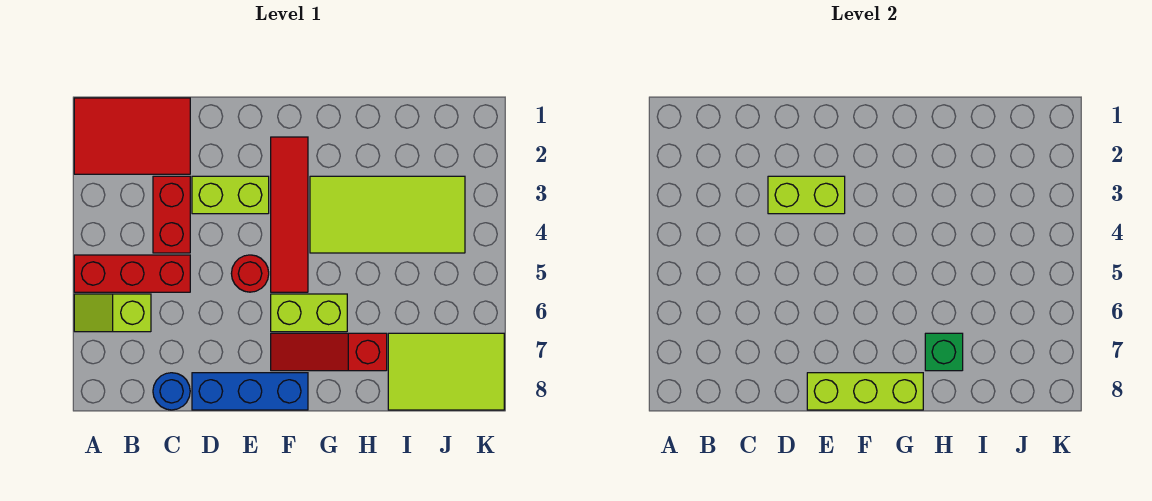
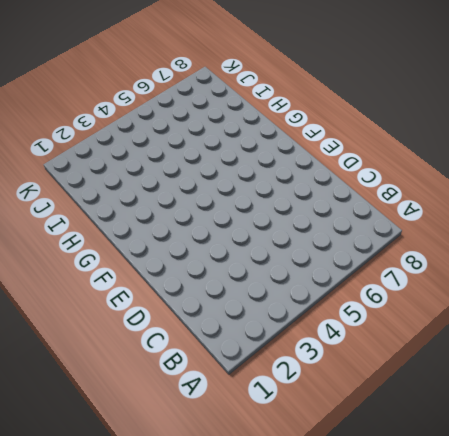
none -> red 2x3 tile [74,98,190,174]
none -> red 1x3 brick [74,255,190,292]
none -> lime 1x2 slope [74,294,151,332]

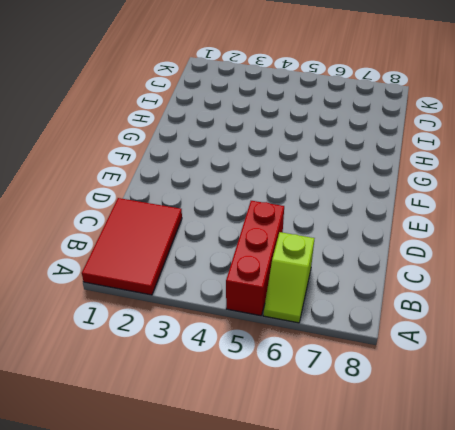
none -> red 1x2 brick [153,176,190,253]
none -> blue 1x1 round brick [153,373,190,410]
none -> lime 1x2 brick [192,176,269,214]

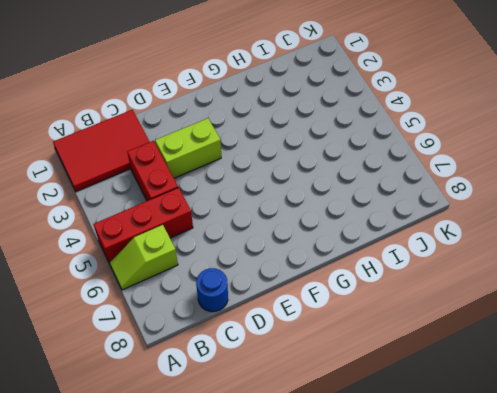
none -> blue 1x3 brick [192,373,308,410]
none -> red 1x1 round brick [231,255,269,292]
none -> red 1x4 tile [271,137,308,292]

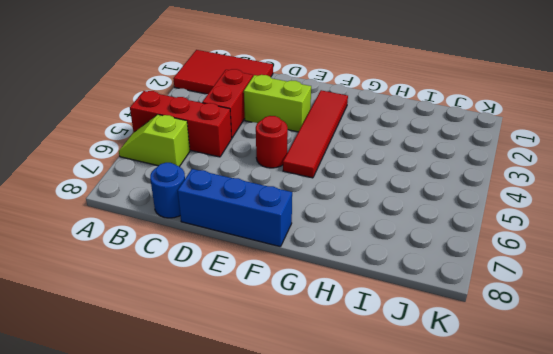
none -> lime 1x2 brick [271,294,347,332]
none -> red 1x3 slope [271,333,387,371]
none -> lime 2x4 tile [310,176,465,253]

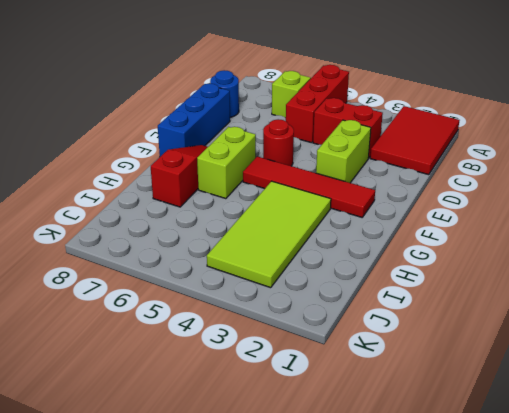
none -> lime 2x3 tile [388,333,504,410]
none -> lime 1x2 brick [768,176,845,214]
none -> lime 1x3 brick [807,373,923,410]

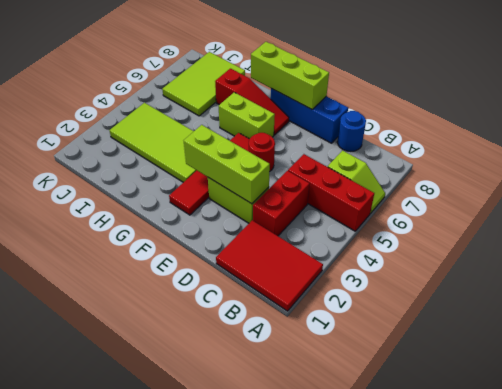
lime 1x3 brick [184,125,270,204] -> lime 1x2 brick [768,176,845,214]
lime 2x3 tile [162,52,245,116] -> lime 2x3 tile turned to [388,333,504,410]
none -> green 1x1 brick [925,333,963,371]

